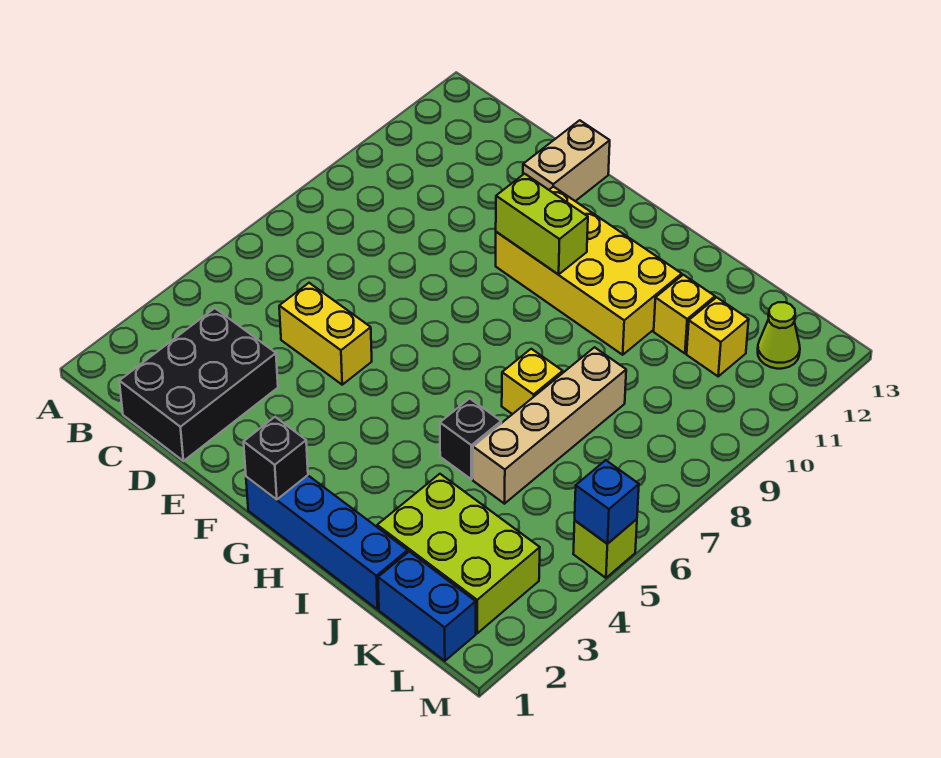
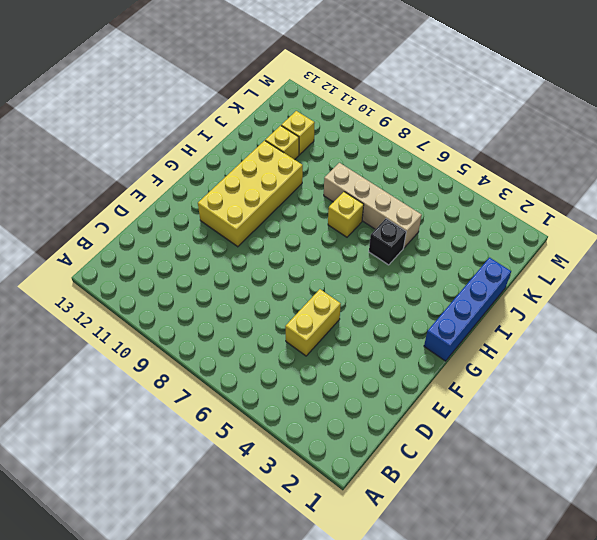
none -> black 2x3 brick [119,308,278,461]
none -> tan 1x2 brick [523,120,610,201]
none -> lime 2x3 brick [377,474,540,633]

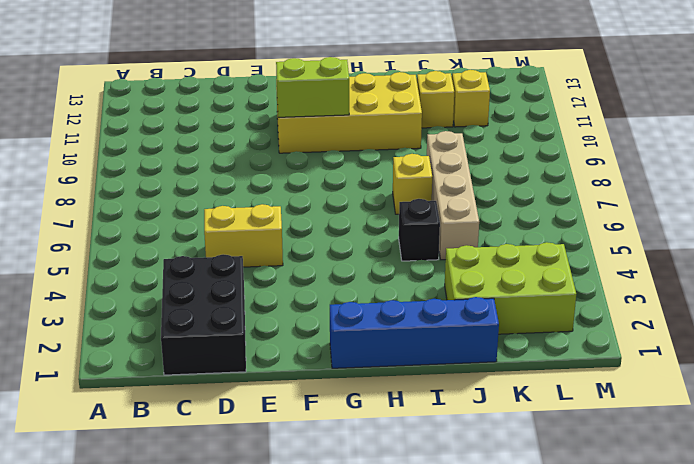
none -> tan 1x2 brick [523,120,610,201]
none -> blue 1x2 brick [378,552,476,661]
none -> lime 1x1 cone [758,302,800,369]

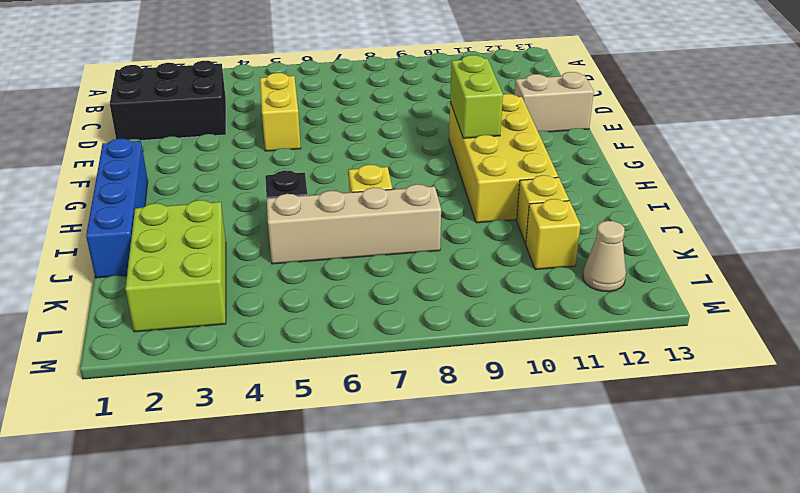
tan 1x1 cone [583,221,626,292] -> lime 1x1 cone [758,302,800,369]
none -> blue 1x2 brick [378,552,476,661]
none -> lime 1x1 brick [573,519,637,578]
none -> black 1x1 brick [244,417,308,500]

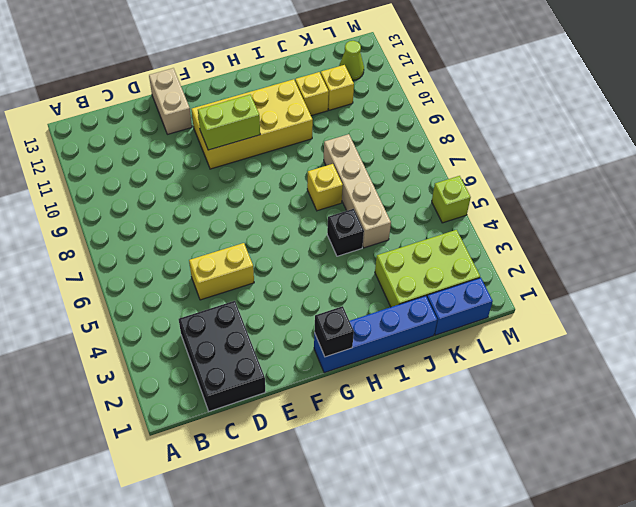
none -> blue 1x1 brick [575,460,639,544]

